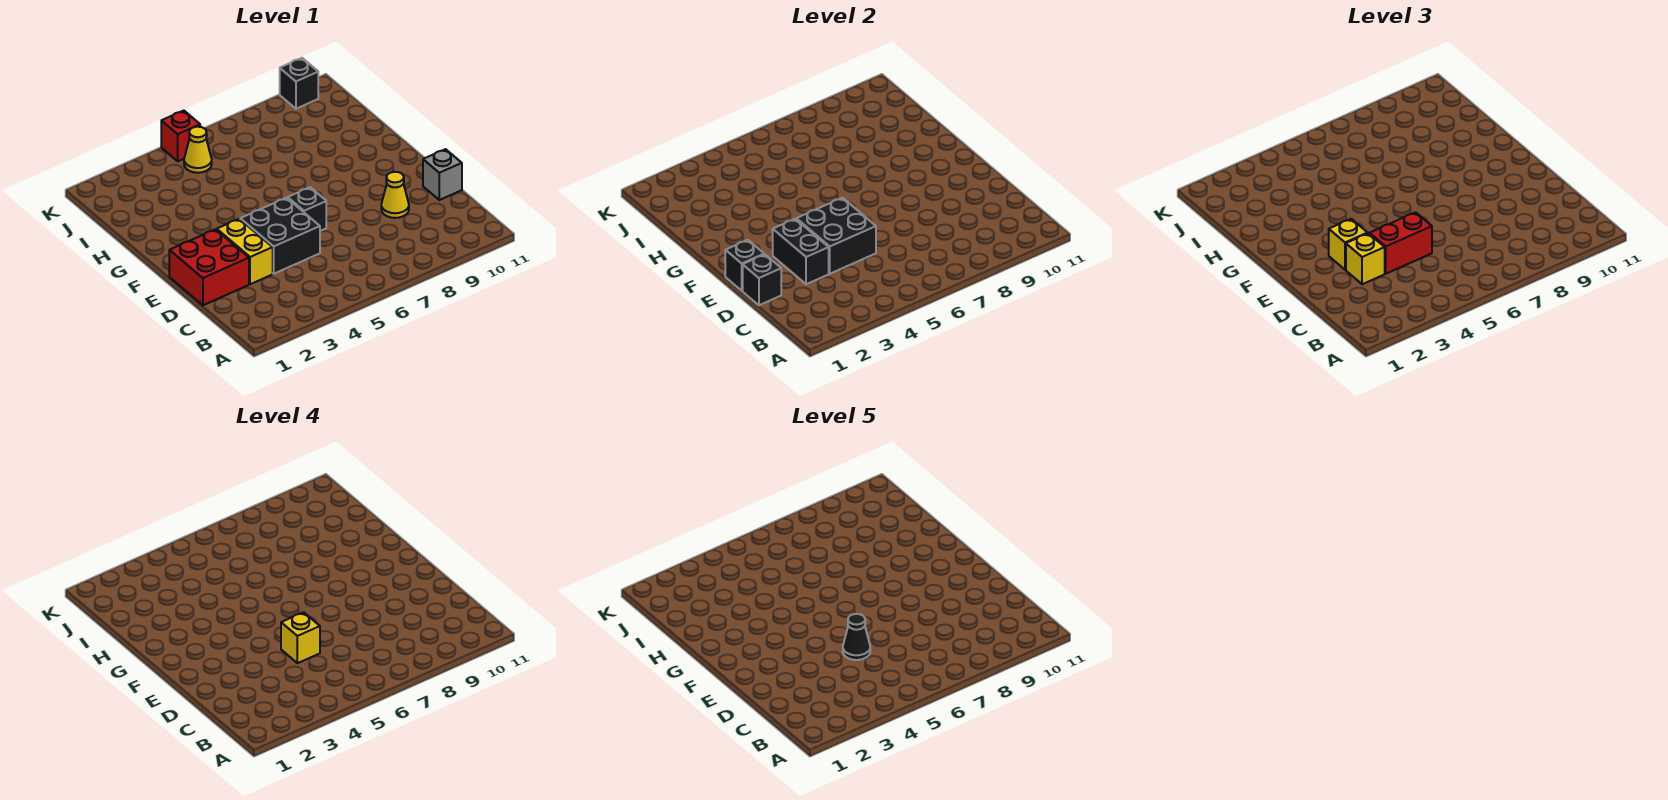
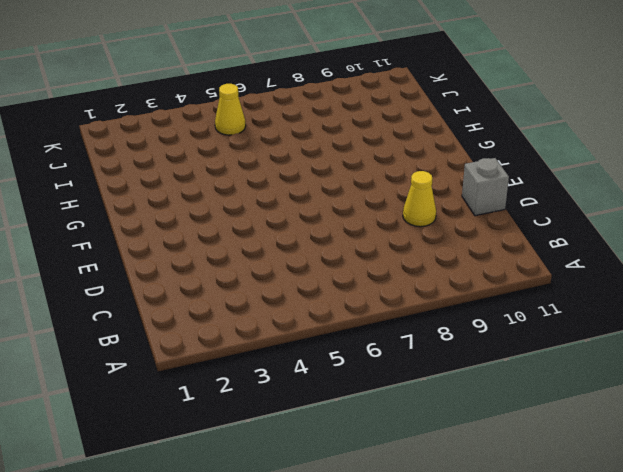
none -> red 2x2 brick [169,229,249,305]
none -> yellow 1x2 brick [217,219,273,284]
none -> black 2x2 brick [240,198,320,274]

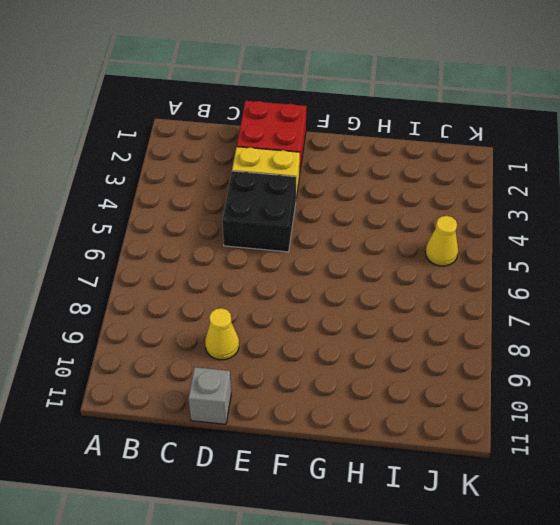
none -> black 1x1 brick [288,187,326,231]
none -> red 1x1 brick [161,111,200,161]
none -> black 1x1 brick [280,58,318,109]

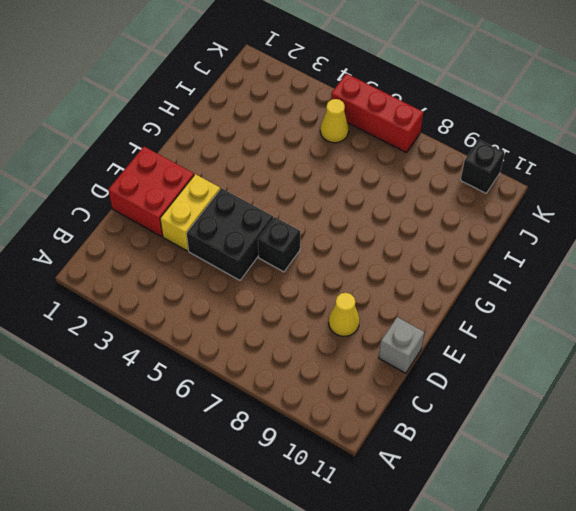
red 1x3 brick [331,74,423,152] -> red 1x1 brick [161,111,200,161]
none -> black 1x1 brick [743,254,781,305]
none -> black 1x2 brick [773,219,829,284]
none -> black 2x2 brick [796,198,876,274]

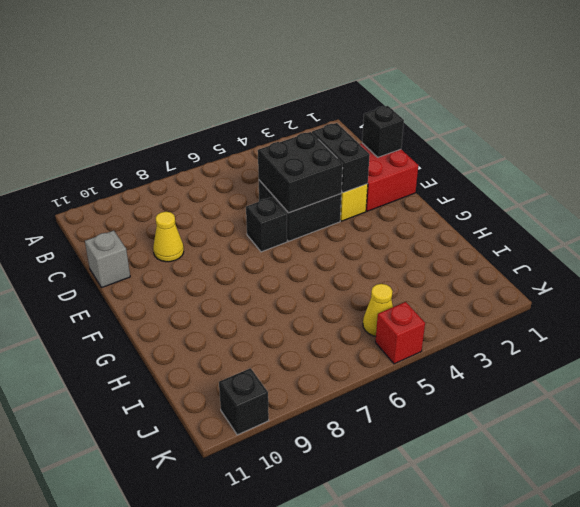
none -> black 1x1 brick [725,240,764,291]
none -> yellow 1x1 brick [1346,233,1385,284]
none -> red 1x2 brick [1370,212,1432,274]

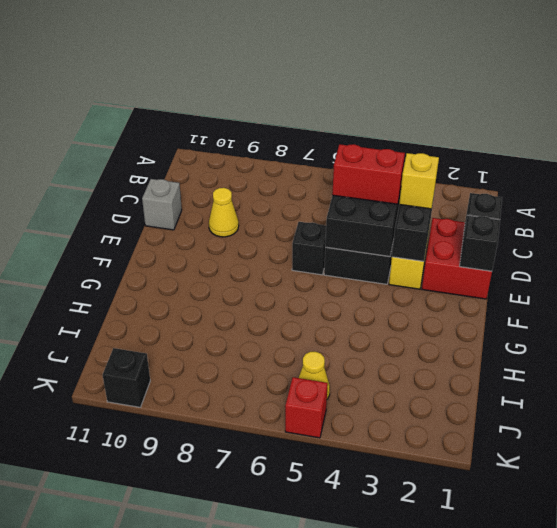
none -> yellow 1x1 brick [1329,219,1368,270]
none -> yellow 1x1 brick [281,612,320,663]
none -> black 1x1 cone [843,614,870,660]

